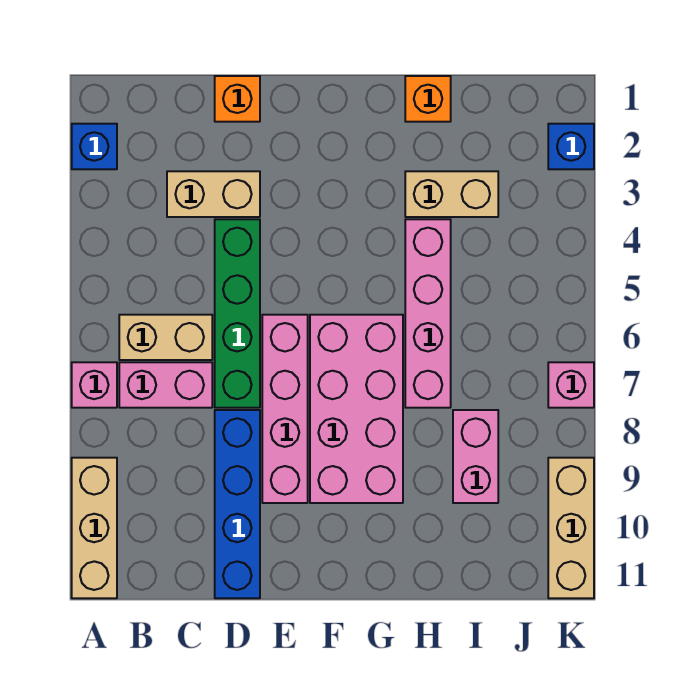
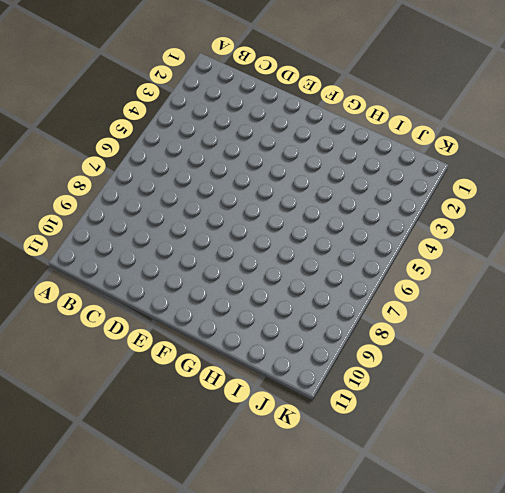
none -> blue 1x1 brick [72,124,117,169]
none -> pink 1x1 brick [72,362,117,408]
none -> tan 1x3 brick [72,458,117,598]

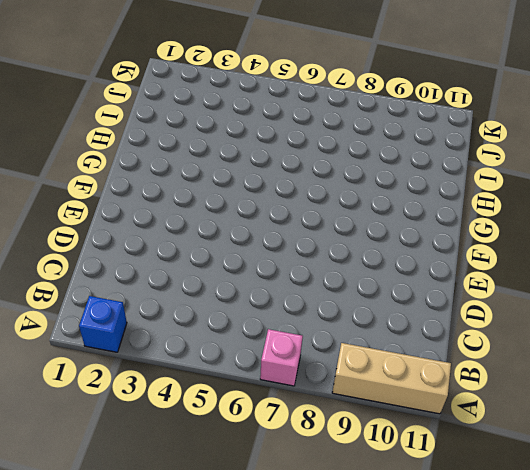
none -> tan 1x2 brick [119,315,212,360]
none -> pink 1x2 brick [119,362,212,408]
none -> tan 1x2 brick [167,171,260,217]

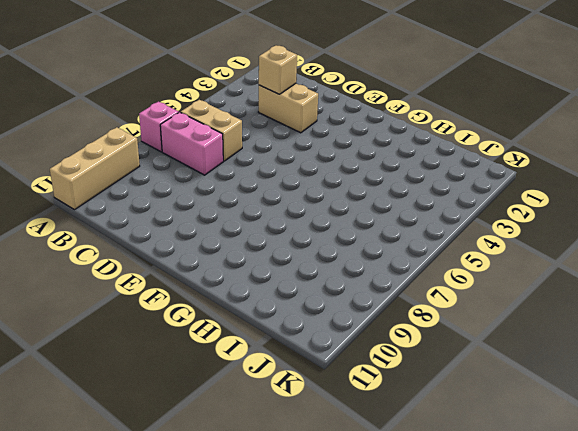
tan 1x1 brick [259,46,297,94] -> none
none -> blue 1x1 brick [72,124,117,169]
none -> orange 1x1 brick [215,76,260,122]
none -> green 1x4 brick [215,219,260,408]

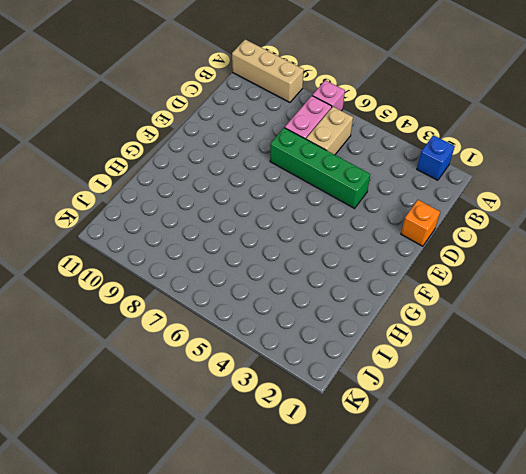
none -> tan 1x2 brick [167,171,260,217]
none -> blue 1x4 brick [215,410,260,598]
none -> pink 1x4 brick [262,315,308,503]

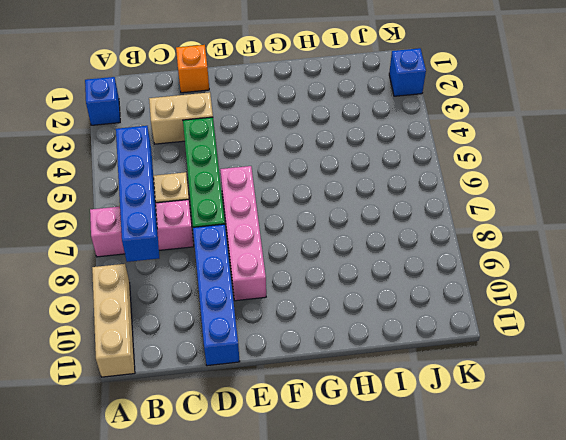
blue 1x4 brick [116,126,159,262] -> none
none -> pink 2x4 brick [310,315,403,503]
none -> orange 1x1 brick [405,76,451,122]
none -> tan 1x2 brick [405,171,498,217]

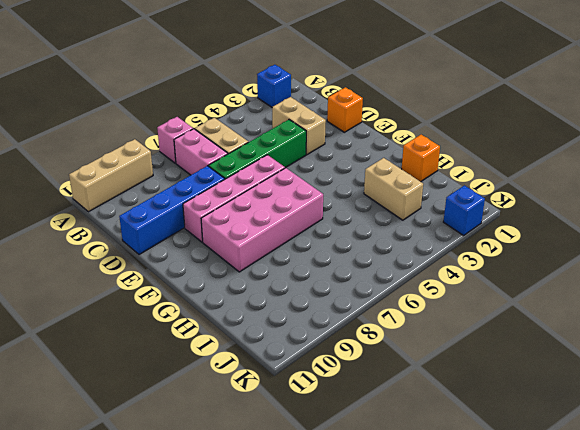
none -> pink 1x4 brick [405,219,451,408]
none -> pink 1x2 brick [453,410,498,503]
none -> pink 1x1 brick [548,362,594,408]

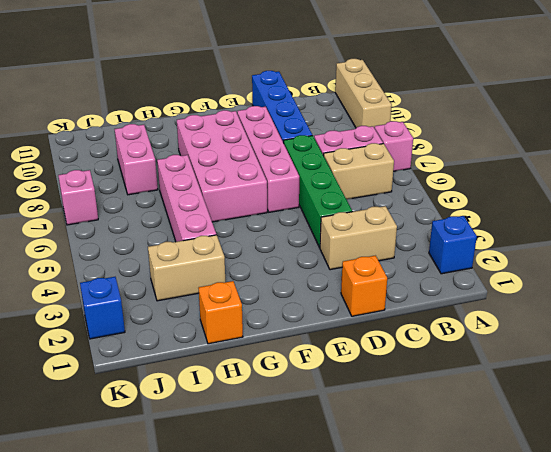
none -> tan 1x3 brick [548,458,594,598]

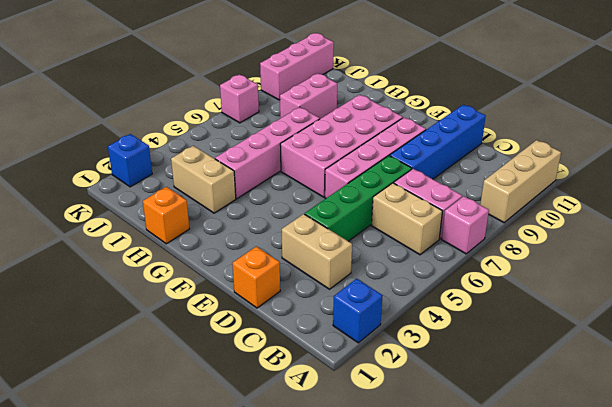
pink 1x3 brick [260,33,334,100] -> tan 1x3 brick [548,458,594,598]

